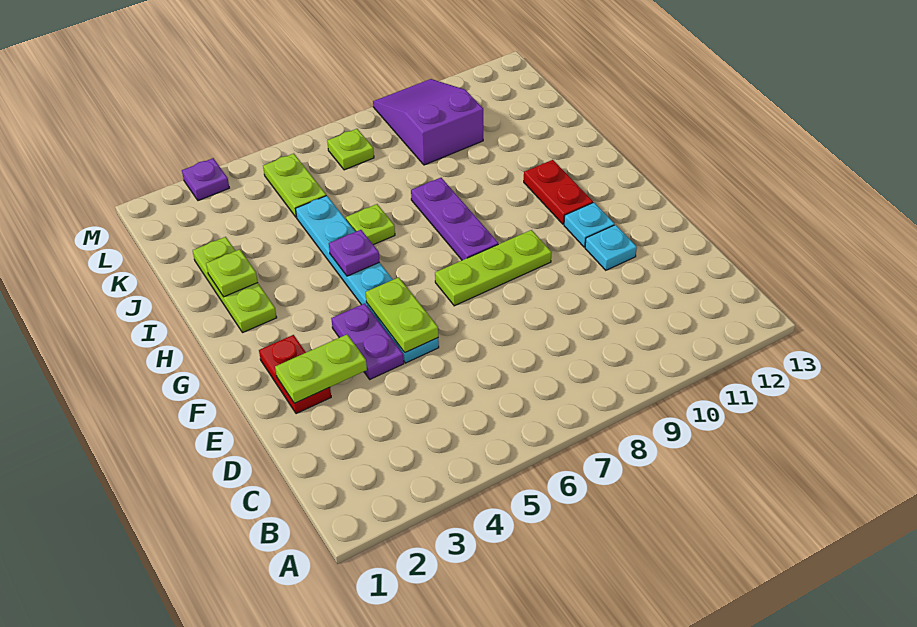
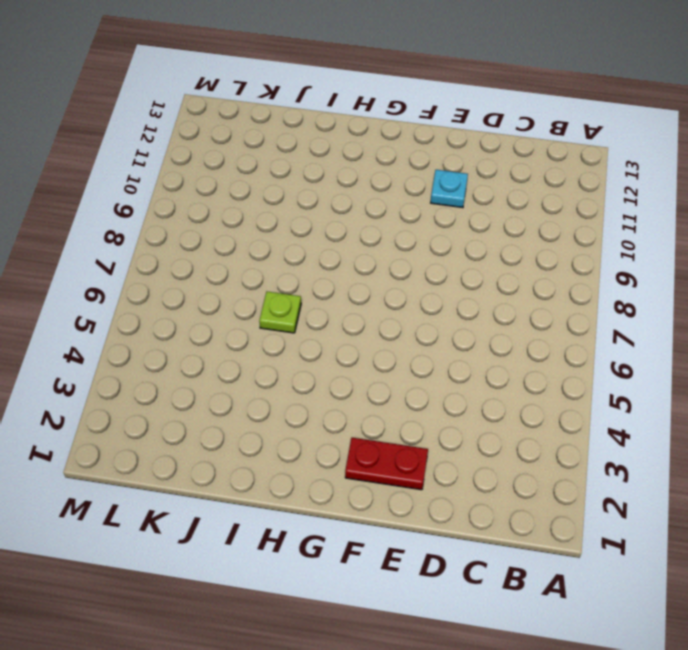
none -> purple 1x2 plate [331,303,404,379]
none -> cyan 1x6 plate [296,196,439,363]
none -> lime 1x3 plate [435,230,551,306]

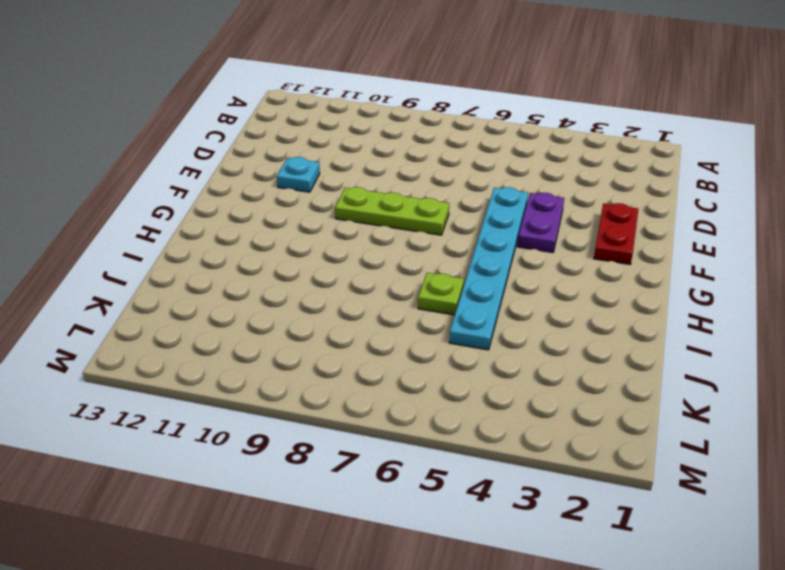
none -> cyan 1x1 plate [564,203,614,247]
none -> purple 1x3 plate [411,178,498,260]
none -> red 1x2 plate [524,160,593,224]

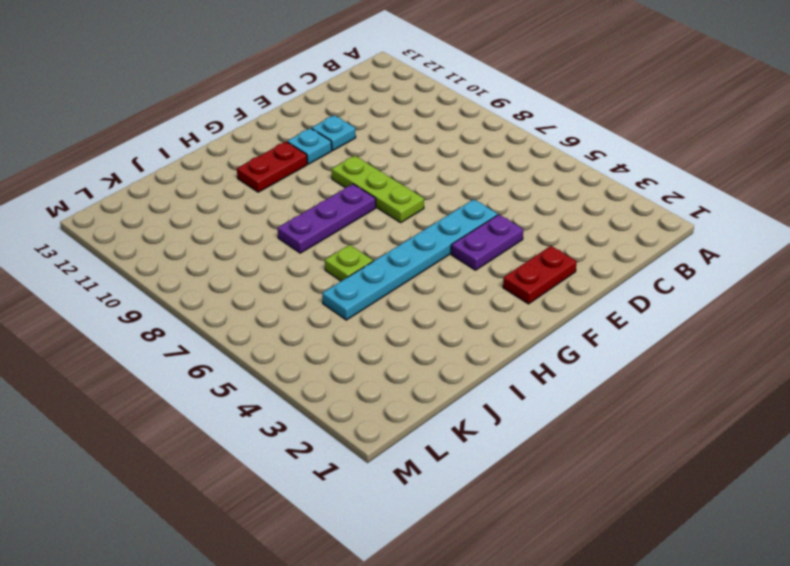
none -> lime 1x3 plate [193,237,277,333]
none -> lime 1x2 plate [263,153,326,217]
none -> purple 2x3 slope [373,79,483,165]

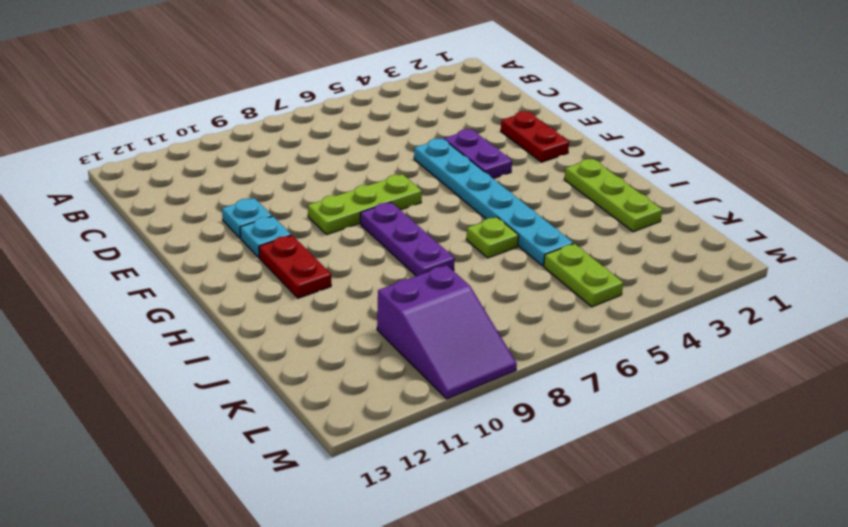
none -> lime 1x1 plate [327,129,374,170]
none -> purple 1x1 plate [182,158,229,201]
none -> lime 1x2 plate [275,335,367,403]

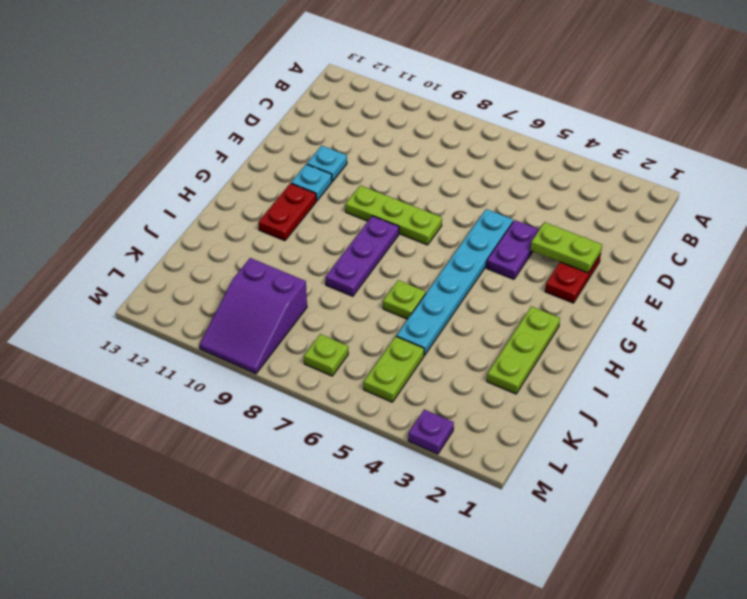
none -> lime 1x2 plate [366,277,438,353]
none -> purple 1x1 plate [329,230,379,276]
none -> lime 1x1 plate [206,249,258,297]

